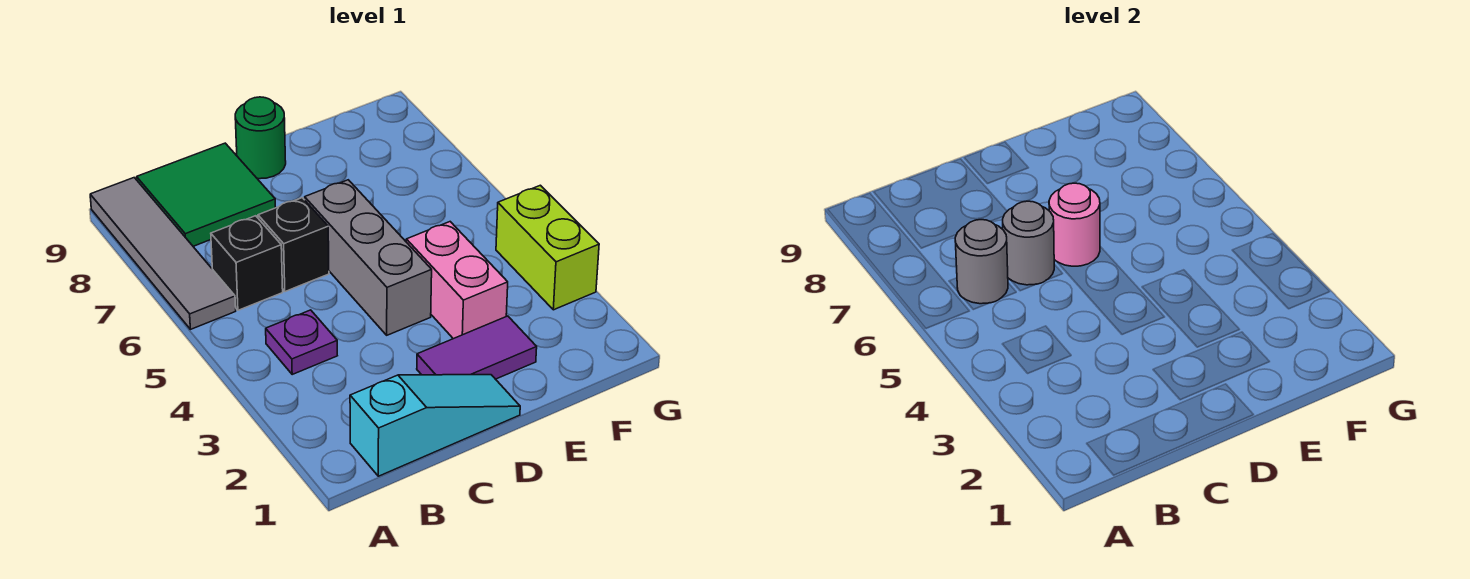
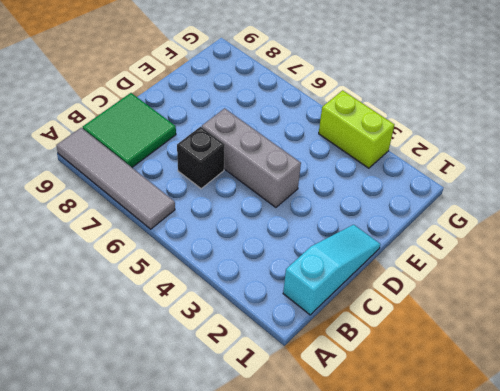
none -> purple 1x1 plate [266,310,337,374]
none -> black 1x1 brick [211,216,283,310]
none -> purple 1x2 tile [417,316,537,379]

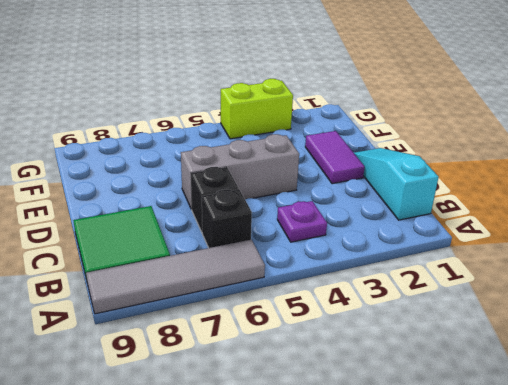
none -> green 1x1 round brick [235,97,286,179]
none -> pink 1x2 brick [406,222,508,339]
none -> grey 1x1 round brick [955,220,1008,304]

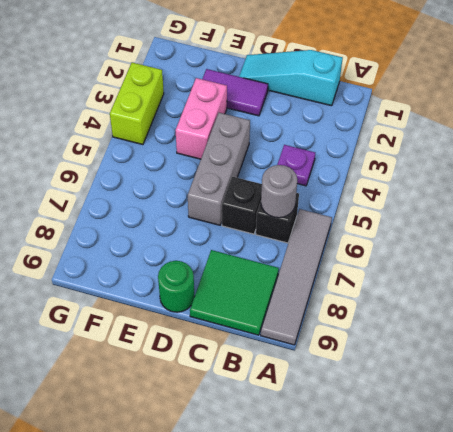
none -> grey 1x1 round brick [1003,201,1054,285]
none -> pink 1x1 round brick [1049,183,1100,266]

